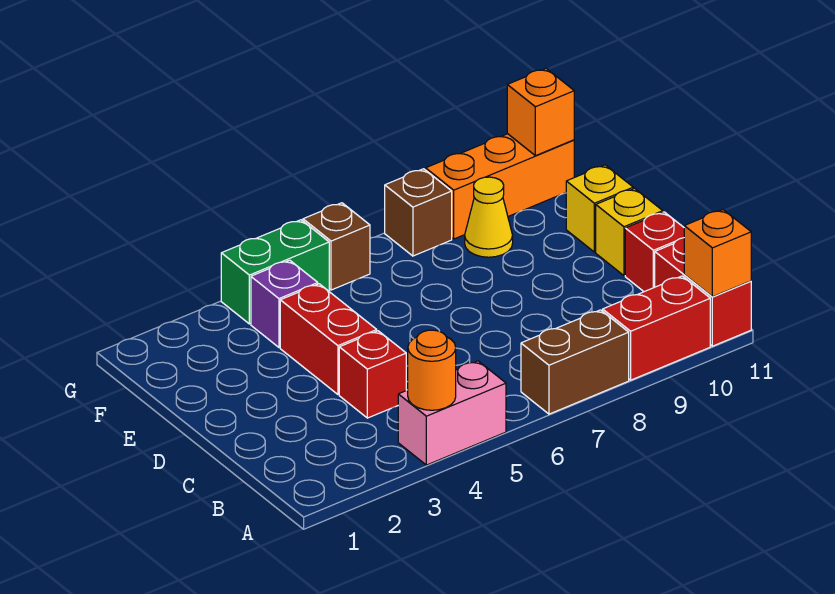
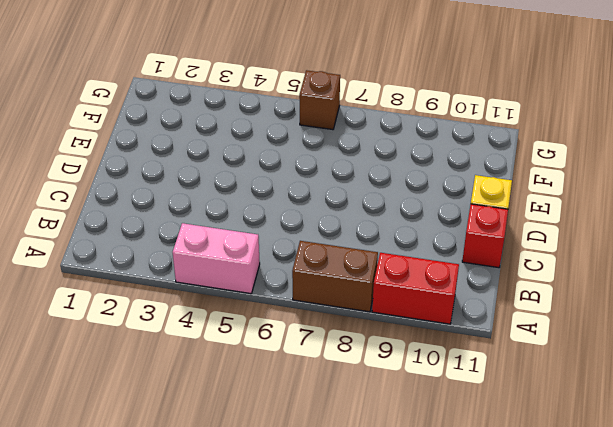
none -> red 1x2 brick [655,238,751,346]
none -> red 1x1 brick [339,331,406,418]
none -> red 1x2 brick [280,284,377,394]

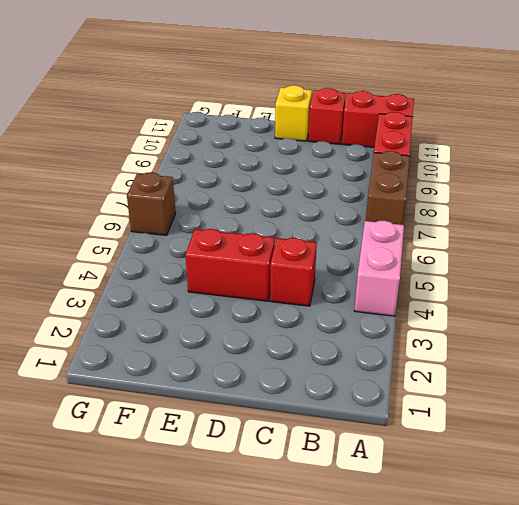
none -> yellow 1x1 brick [566,165,633,252]
none -> purple 1x1 brick [251,260,318,347]
none -> yellow 1x1 cone [465,177,513,257]

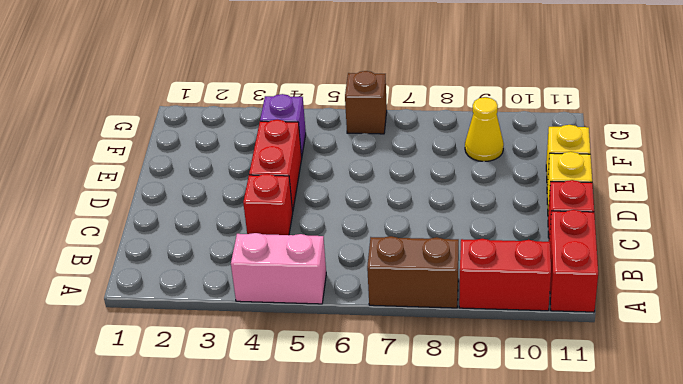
none -> green 1x2 brick [221,220,329,324]
none -> brown 1x1 brick [385,169,452,256]
none -> orange 1x3 brick [426,134,574,239]

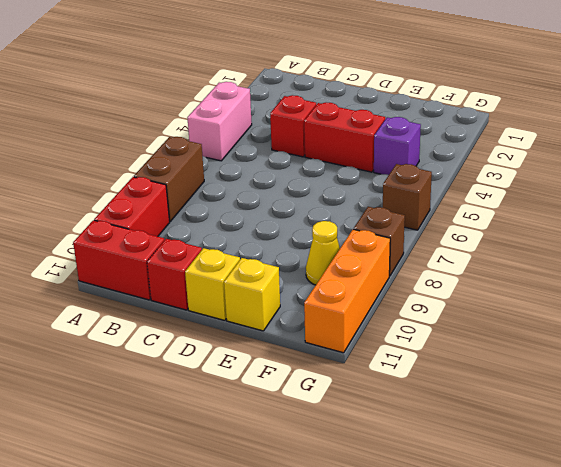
none -> green 1x2 brick [221,220,329,324]
none -> orange 1x1 round brick [408,330,456,410]
none -> orange 1x1 brick [684,210,751,297]

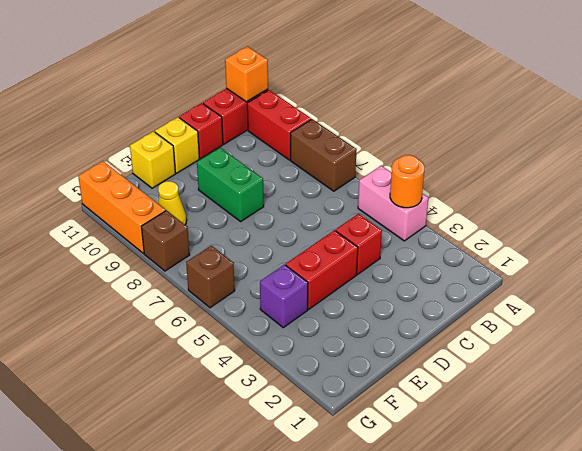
green 1x2 brick [197,148,264,221] -> green 1x2 brick moved to [221,220,329,324]
none -> orange 1x1 brick [507,69,574,156]

